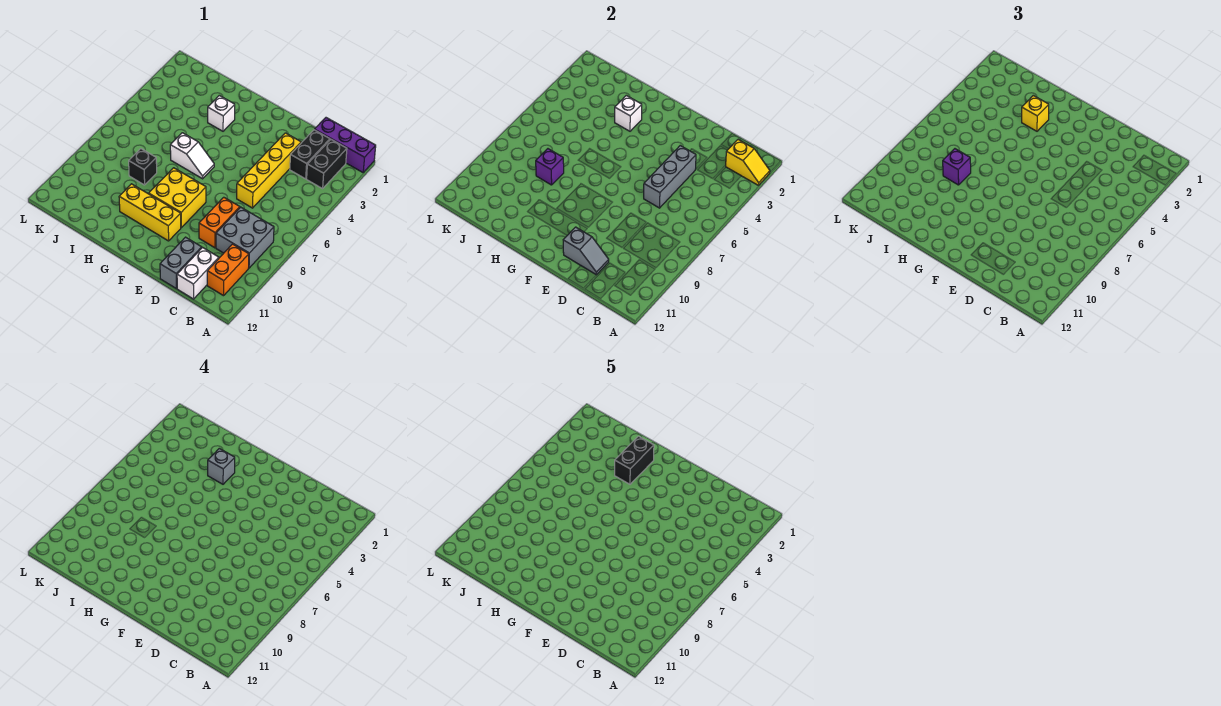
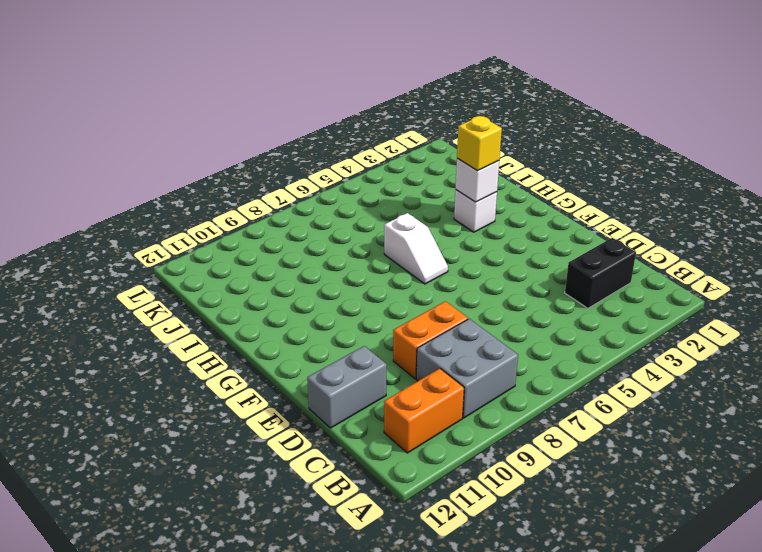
none -> purple 1x3 brick [314,118,376,172]
none -> black 1x2 brick [307,140,347,189]
none -> white 1x2 brick [177,248,219,299]

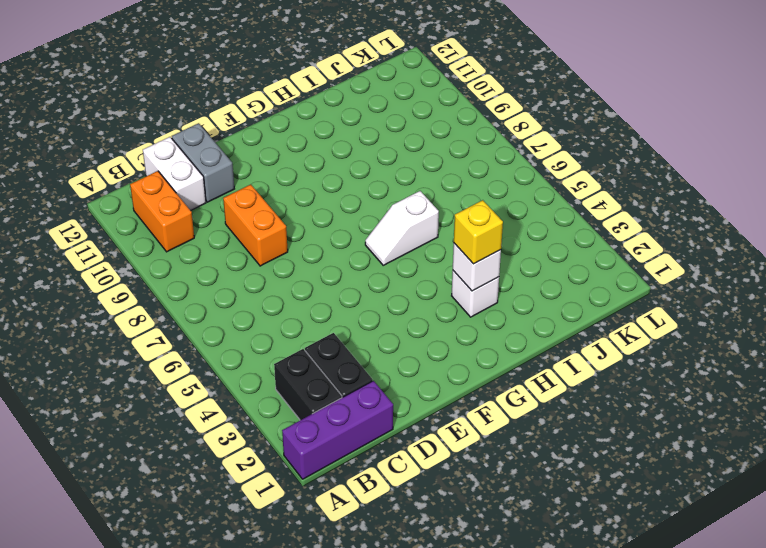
none -> grey 2x2 brick [216,207,274,268]
none -> yellow 1x4 brick [237,133,301,208]
none -> yellow 2x2 brick [149,168,206,227]

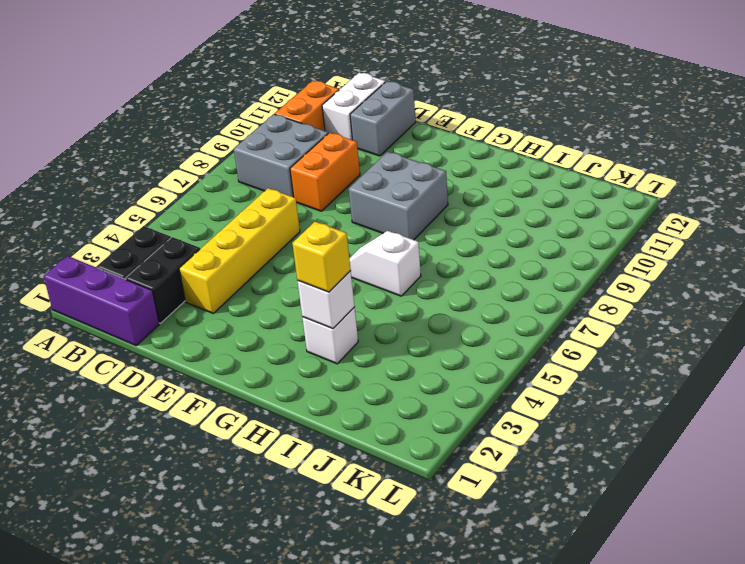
grey 2x2 brick [349,152,448,240] -> yellow 2x2 brick [149,168,206,227]
none -> yellow 1x3 brick [119,184,181,241]
none -> black 1x1 brick [129,149,157,185]
none -> yellow 1x2 slope [726,140,770,185]

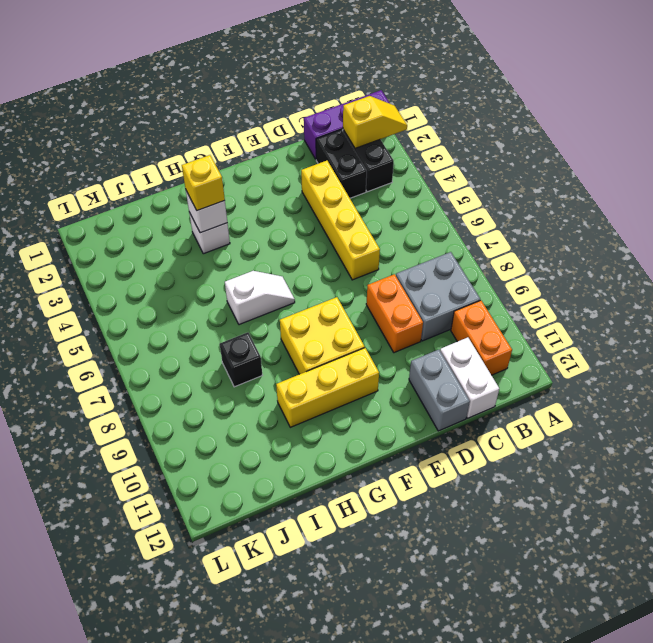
none -> grey 1x3 brick [644,146,696,208]
none -> grey 1x2 slope [563,227,609,275]
none -> purple 1x1 brick [536,149,564,185]

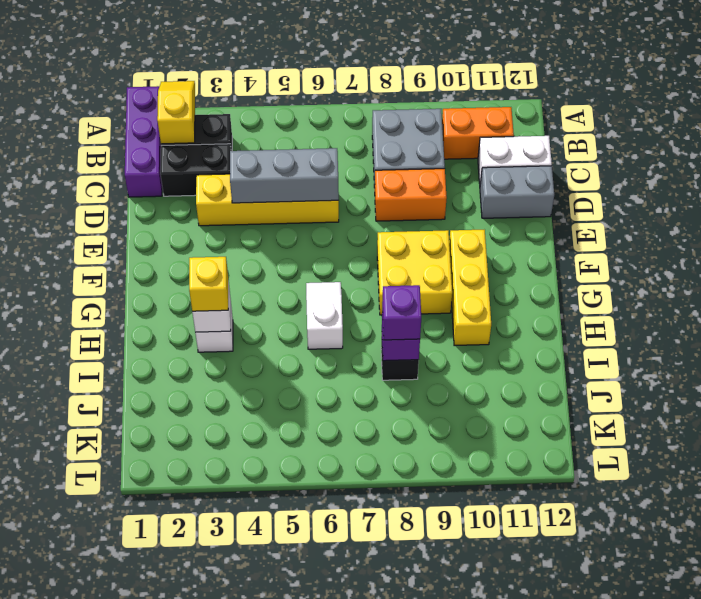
none -> grey 1x2 slope [563,227,609,275]
none -> grey 1x1 brick [208,448,235,484]
none -> black 1x2 brick [615,436,654,484]

